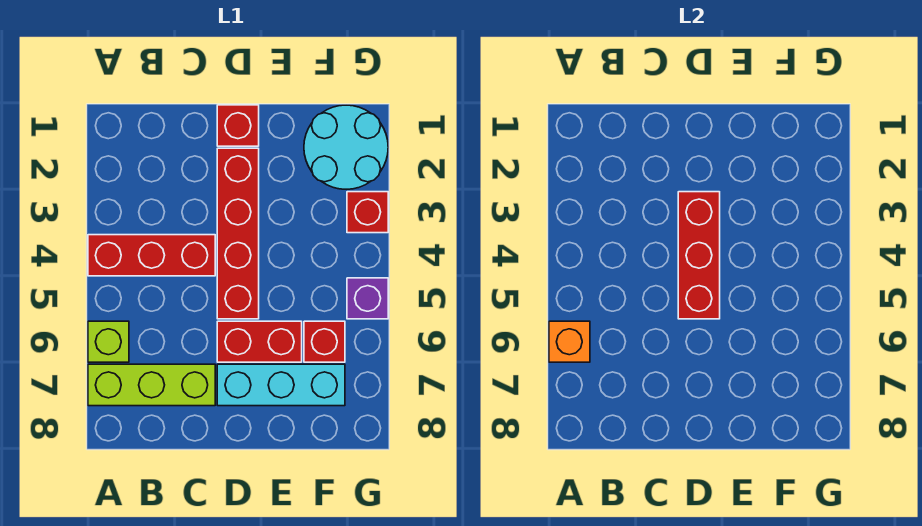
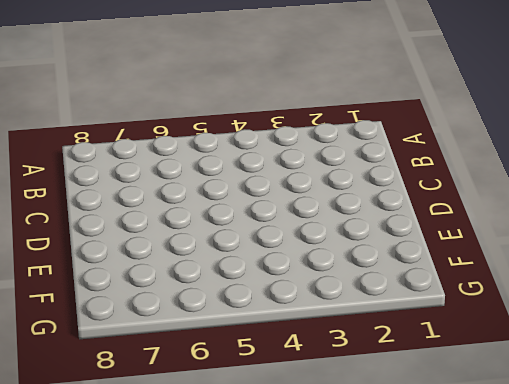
none -> red 1x3 brick [88,235,215,276]
none -> lime 1x1 brick [88,321,129,362]
none -> lime 1x3 brick [88,364,215,406]

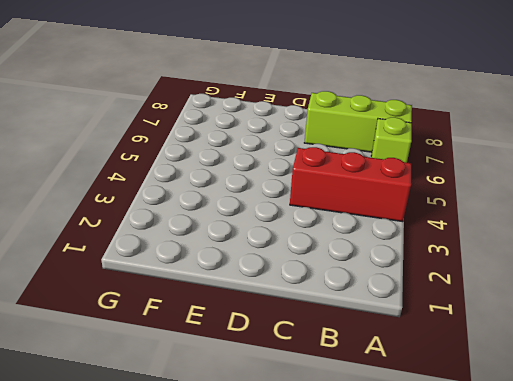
none -> red 1x1 brick [217,105,259,146]
none -> red 1x4 brick [217,148,259,319]
none -> red 1x2 brick [217,321,302,362]

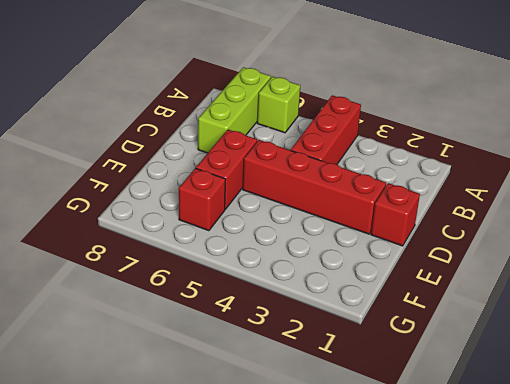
none -> cyan 1x3 brick [217,364,345,406]
none -> cyan 2x2 round brick [304,105,388,189]
none -> red 1x1 brick [347,192,388,233]

